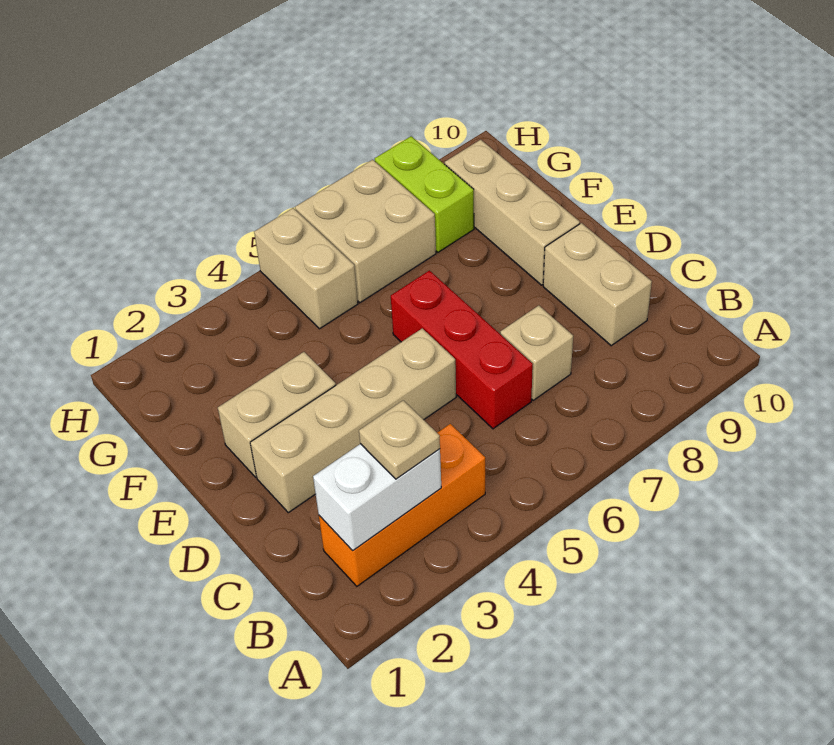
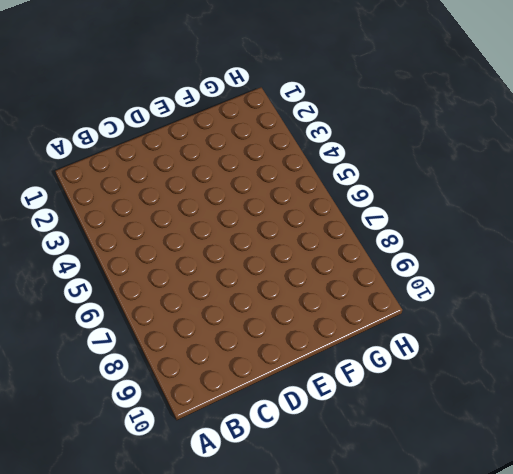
none -> orange 1x3 brick [319,424,485,586]
none -> red 1x3 brick [391,270,533,429]
none -> tan 1x1 brick [500,305,573,400]

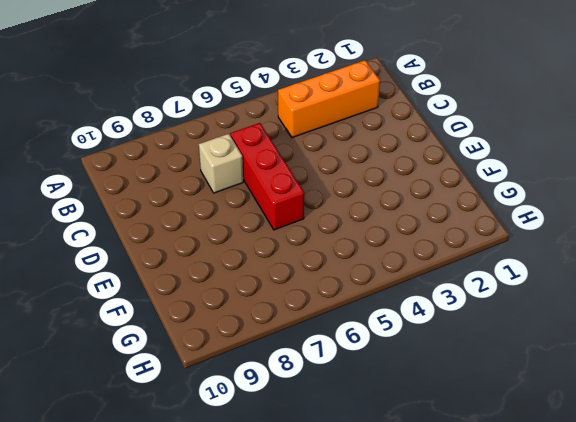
none -> tan 1x2 brick [543,223,652,346]
none -> tan 1x4 brick [250,328,456,513]
none -> tan 1x2 brick [218,352,336,477]

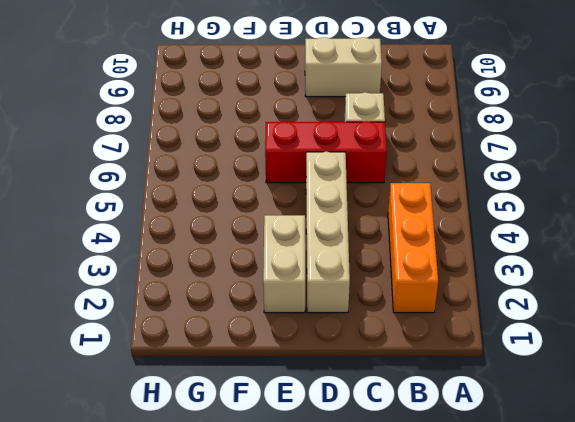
none -> tan 1x3 brick [445,140,580,285]
none -> tan 1x2 brick [254,208,358,329]
none -> tan 2x2 brick [295,160,436,303]

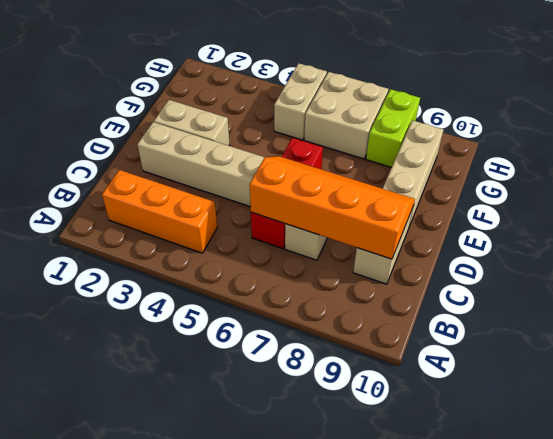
orange 2x4 slope [250,156,415,259] -> none
none -> white 1x2 brick [313,444,441,551]
none -> tan 1x1 plate [359,400,440,479]

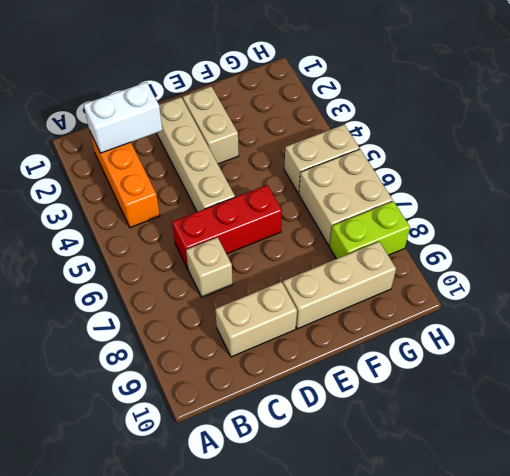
white 1x2 brick [83,82,162,153] -> white 1x2 brick turned to [313,444,441,551]
none -> tan 1x1 plate [359,400,440,479]

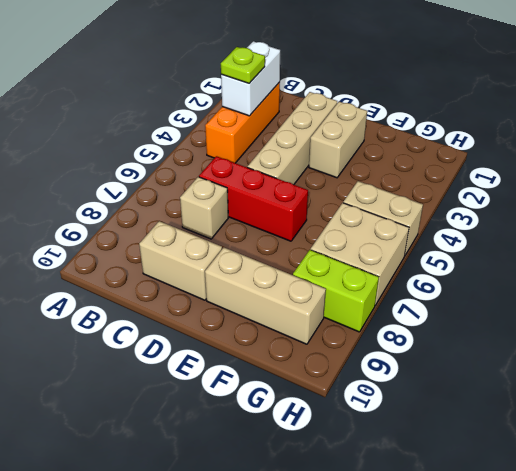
lime 1x1 plate [221,47,265,83] -> tan 1x1 plate [359,400,440,479]

